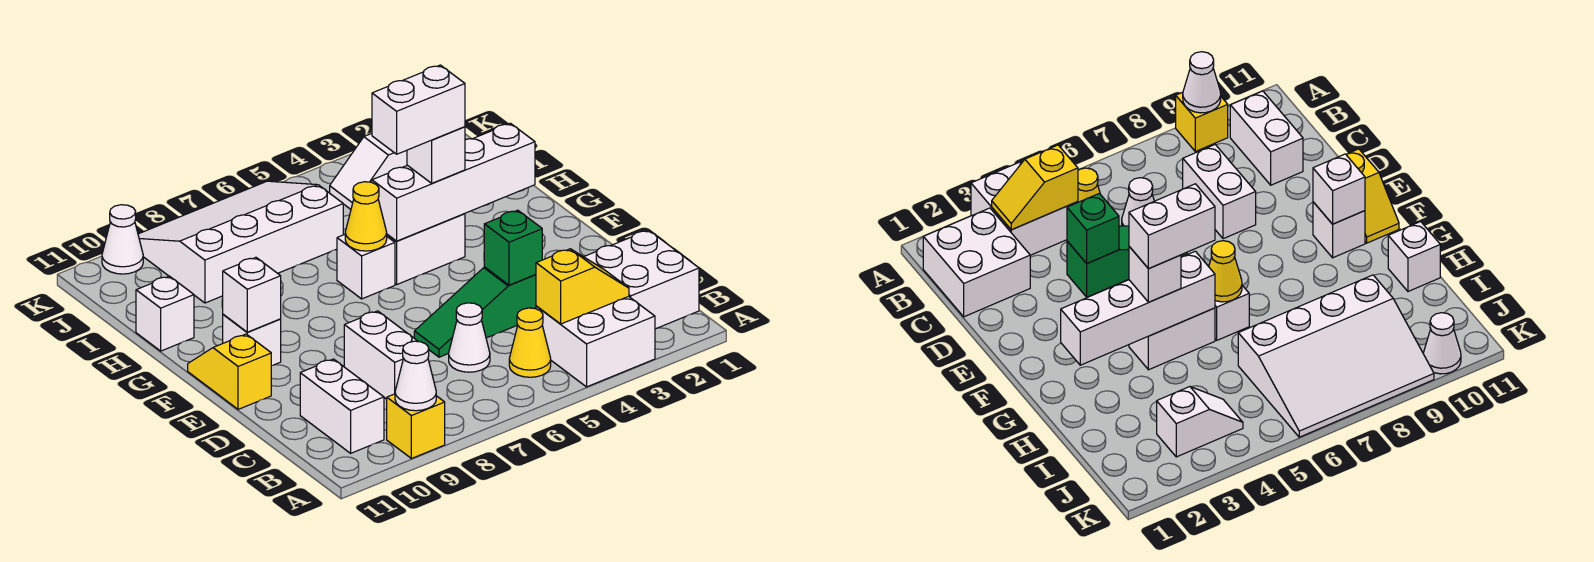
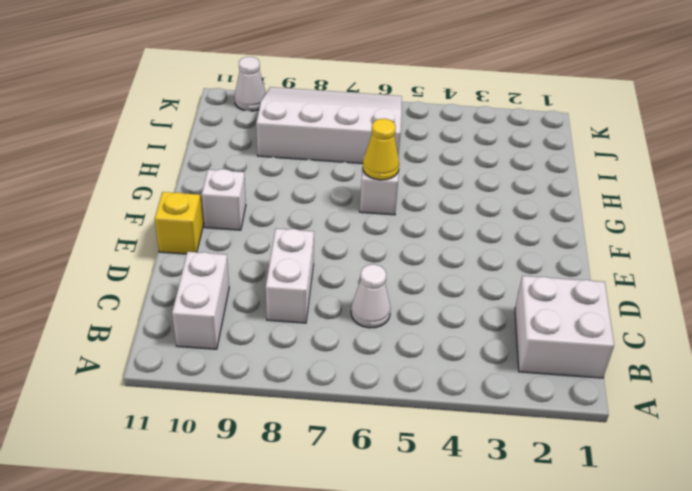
none -> white 2x2 brick [536,296,655,387]
none -> yellow 1x1 brick [387,394,445,458]
none -> yellow 1x1 cone [509,308,551,377]

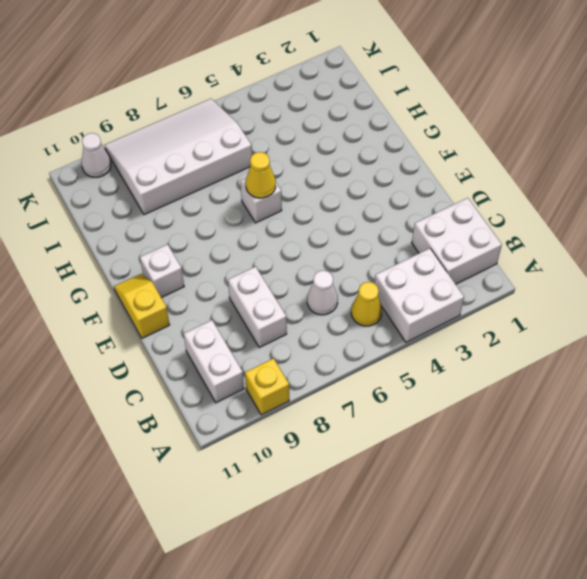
none -> green 1x3 slope [414,267,536,357]
none -> white 1x2 brick [387,214,465,284]
none -> white 1x1 brick [136,276,194,351]

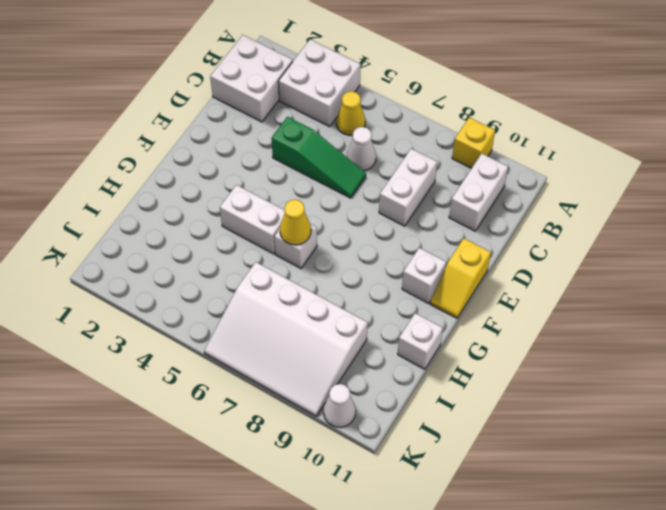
none -> white 1x2 slope [330,133,407,209]
none -> white 1x1 cone [395,341,436,411]
none -> yellow 1x2 slope [536,249,629,324]

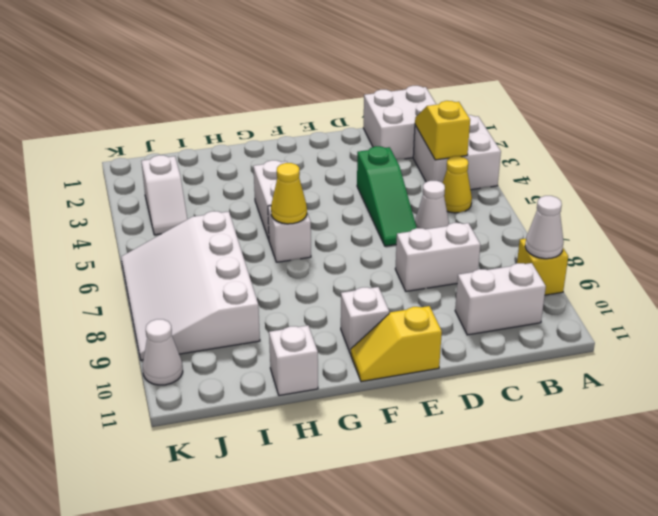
none -> green 1x1 brick [484,210,542,285]
none -> white 1x1 brick [223,257,281,332]
none -> white 1x4 brick [372,123,535,241]

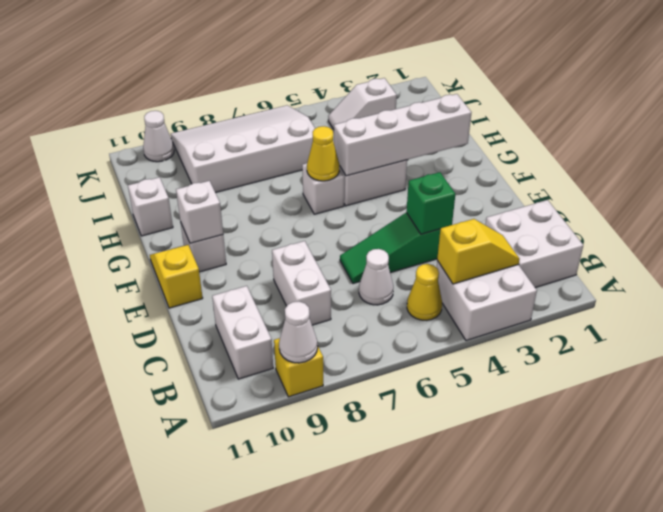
none -> white 1x1 brick [407,127,465,183]
none -> white 1x2 brick [372,65,465,154]

